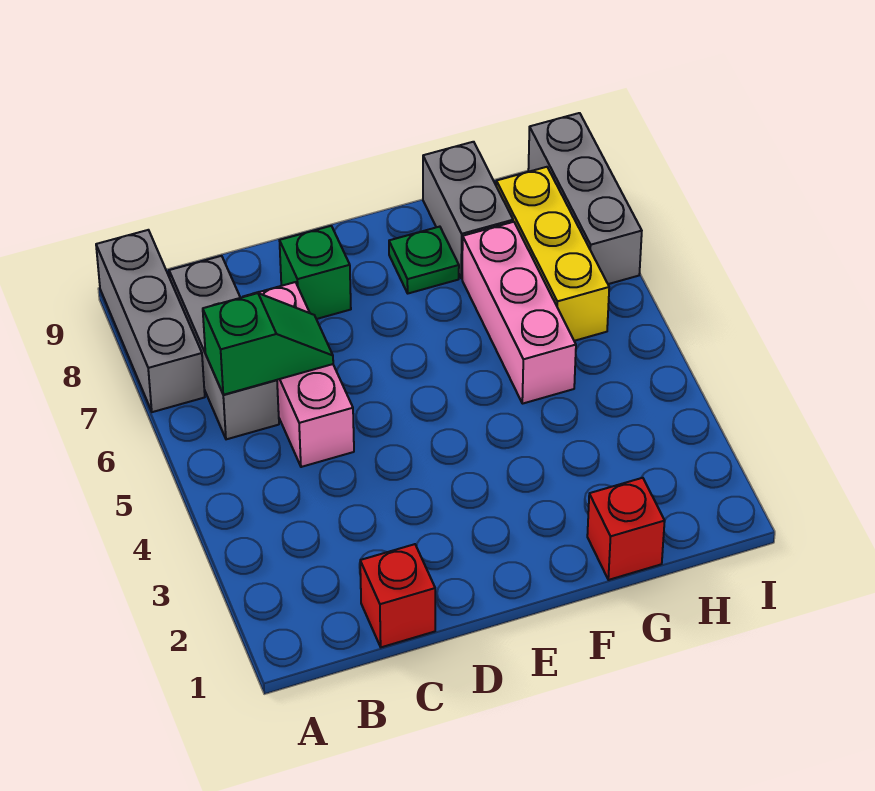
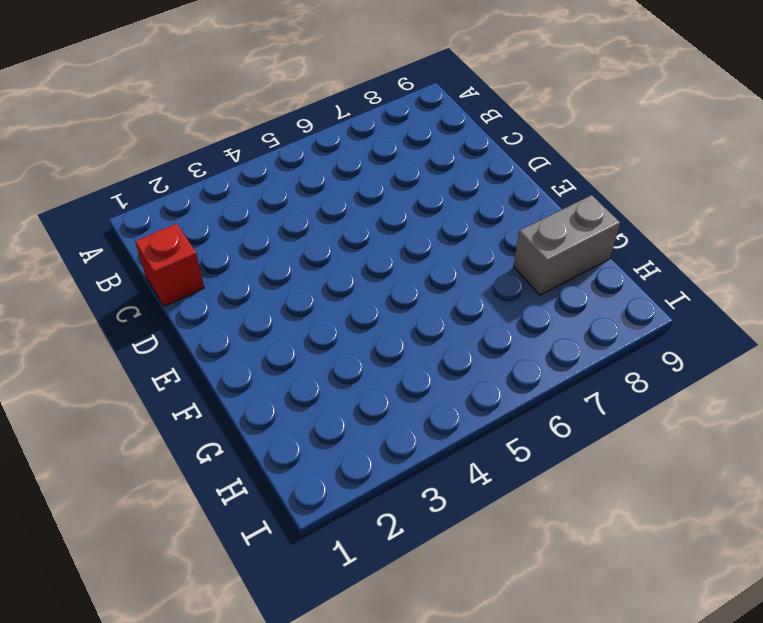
none -> grey 1x3 brick [96,230,205,412]
none -> grey 1x3 brick [169,256,279,439]
none -> pink 1x3 brick [243,282,354,467]

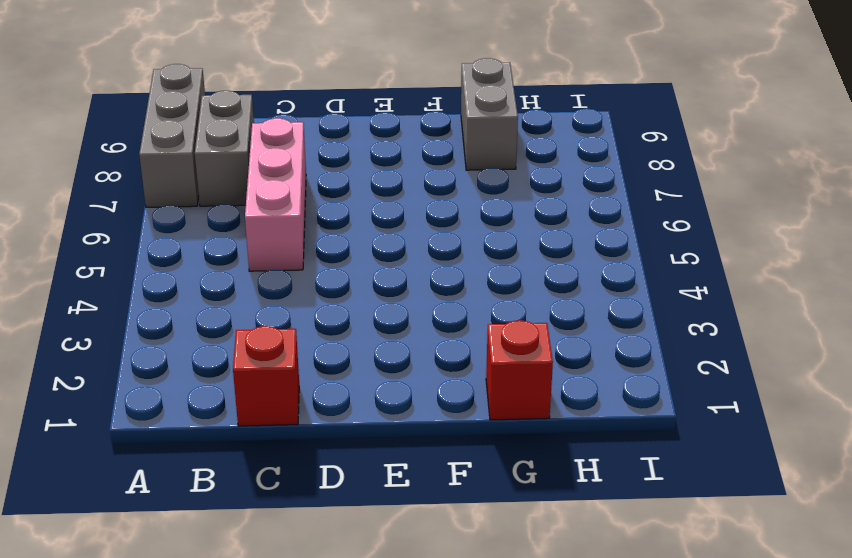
grey 1x2 brick [195,91,254,206] -> grey 1x3 brick [169,256,279,439]
none -> green 1x1 brick [279,226,351,319]
none -> green 1x1 plate [389,227,459,293]
none -> pink 1x3 brick [462,222,576,404]

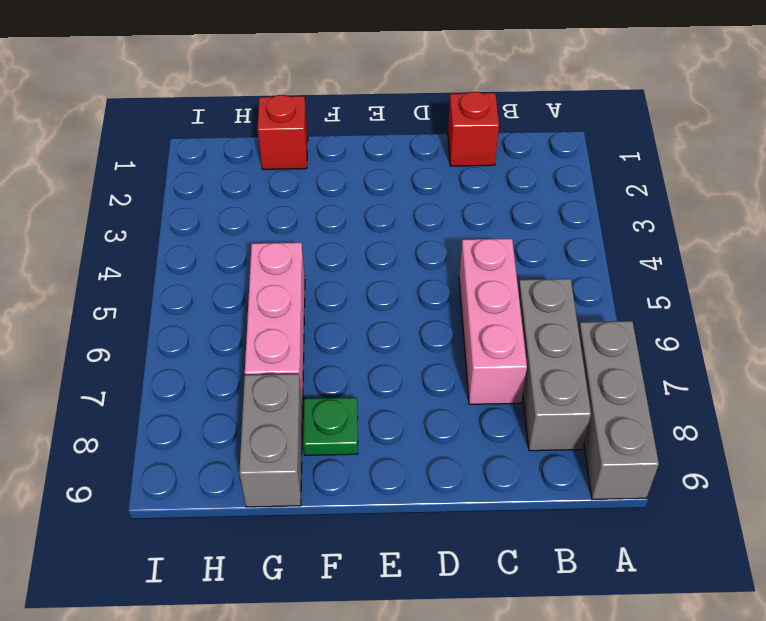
none -> green 1x1 brick [279,226,351,319]
none -> yellow 1x3 brick [496,167,609,341]
none -> grey 1x3 brick [528,113,642,284]

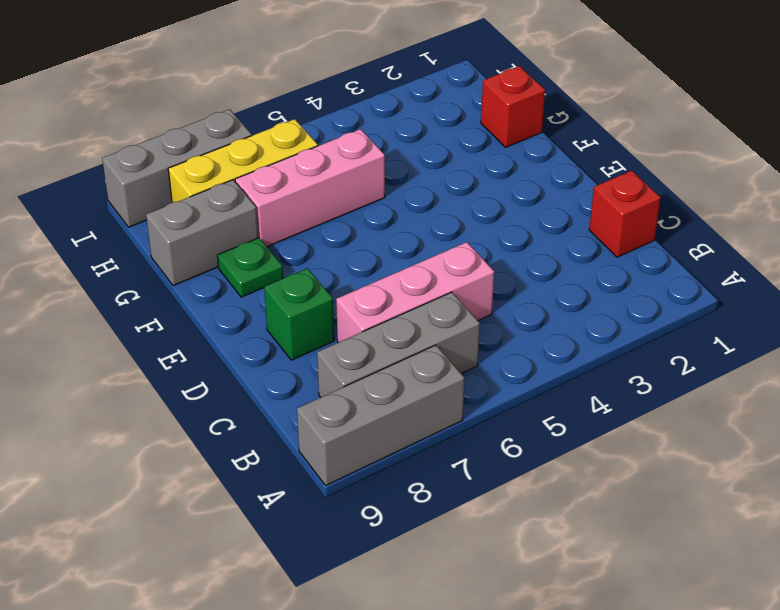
none -> green 1x2 slope [203,293,333,395]

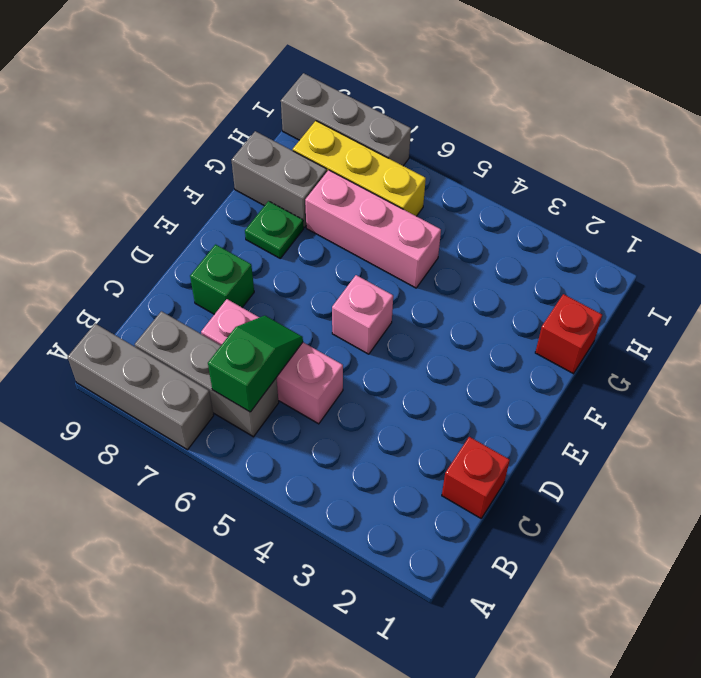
pink 1x1 brick [332,275,393,354] -> none

